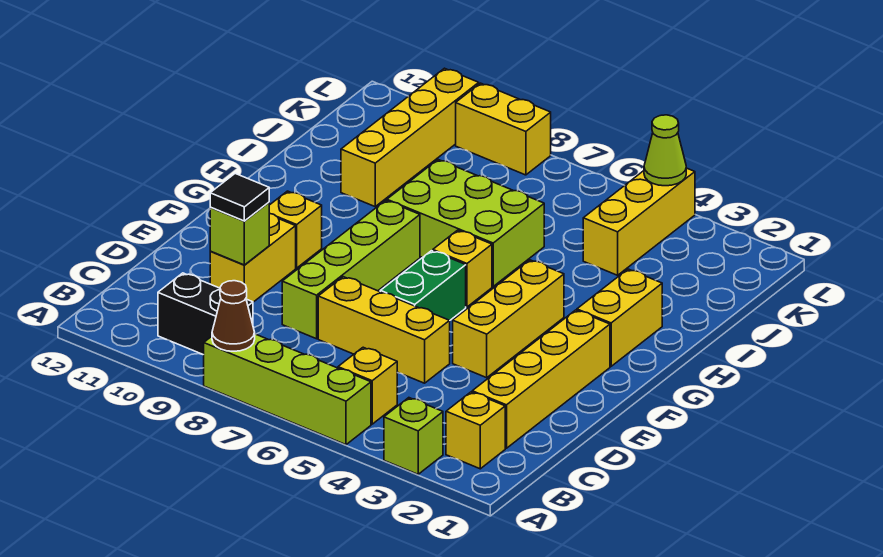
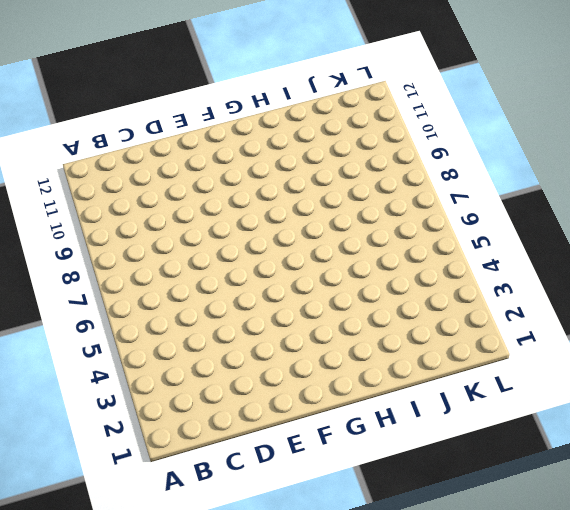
none -> lime 1x1 brick [384,398,443,474]
none -> lime 1x4 brick [204,334,371,445]
none -> yellow 1x1 brick [446,392,505,469]

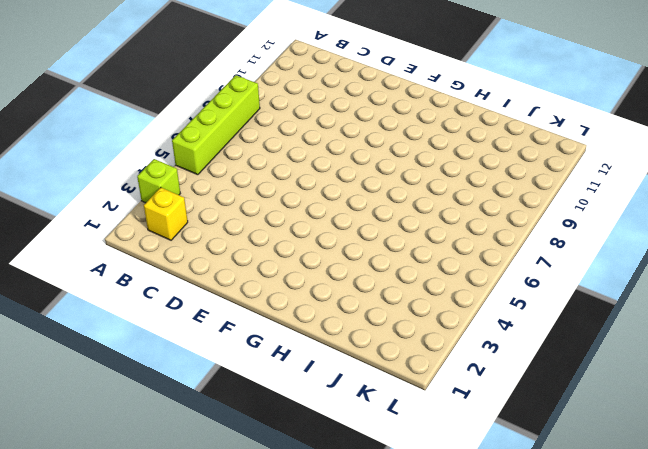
none -> yellow 1x1 brick [338,347,398,424]
none -> black 1x2 brick [158,273,253,355]
none -> yellow 1x4 brick [472,310,610,448]

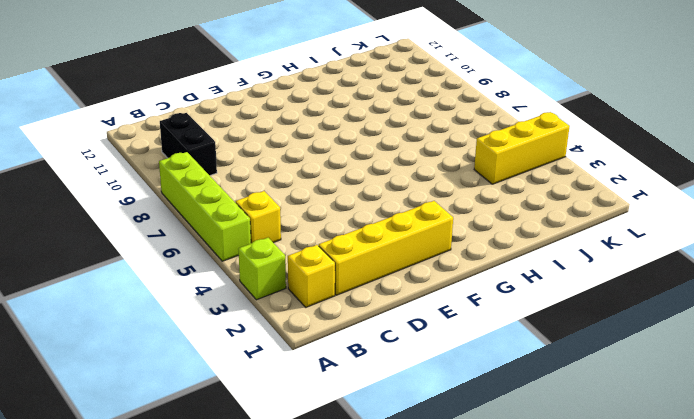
none -> yellow 1x3 brick [318,277,450,383]
none -> lime 1x4 brick [282,200,420,339]
none -> yellow 1x2 brick [210,213,296,302]

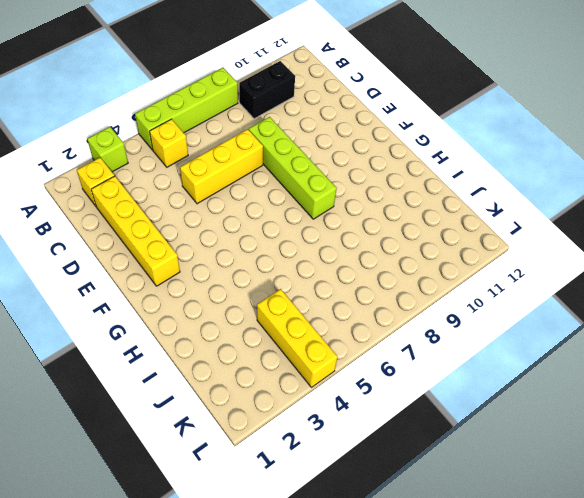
none -> yellow 1x2 brick [210,213,296,302]
none -> yellow 1x3 brick [453,260,564,378]
none -> green 1x2 brick [380,251,466,321]

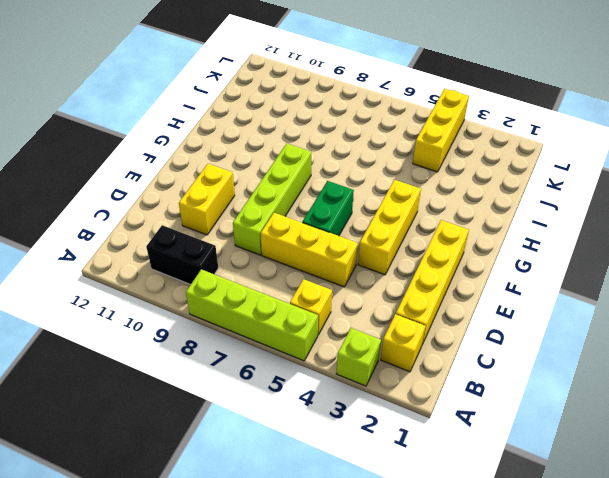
none -> yellow 1x1 brick [269,191,322,268]
none -> yellow 1x2 brick [577,269,662,366]
none -> yellow 1x1 brick [433,230,492,307]

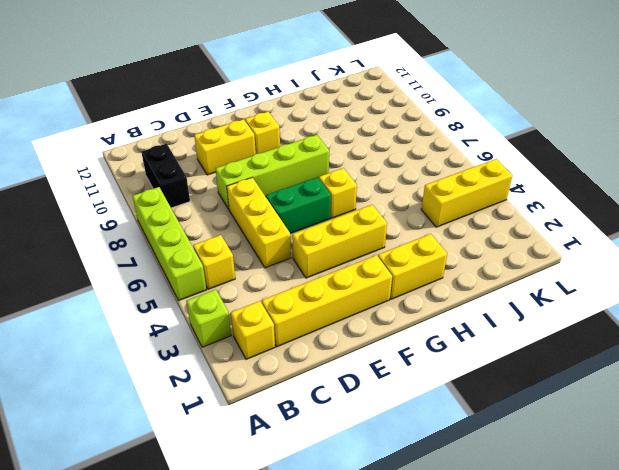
none -> lime 2x3 brick [387,160,544,286]
none -> yellow 1x4 brick [341,68,479,206]
none -> yellow 1x2 brick [456,83,551,175]

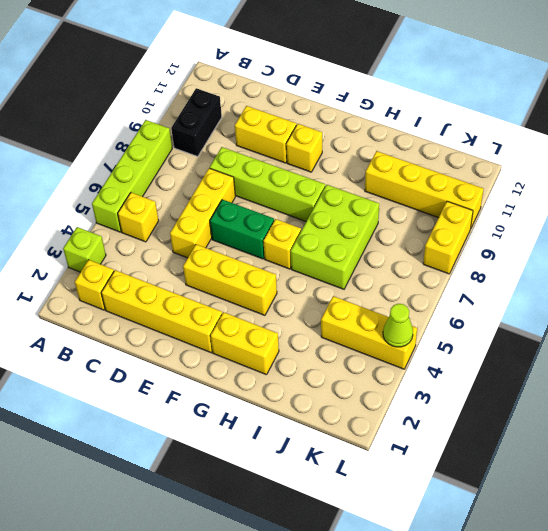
none -> brown 1x1 cone [212,281,255,351]
none -> lime 1x1 brick [210,202,269,265]
none -> black 1x1 tile [210,174,269,221]

